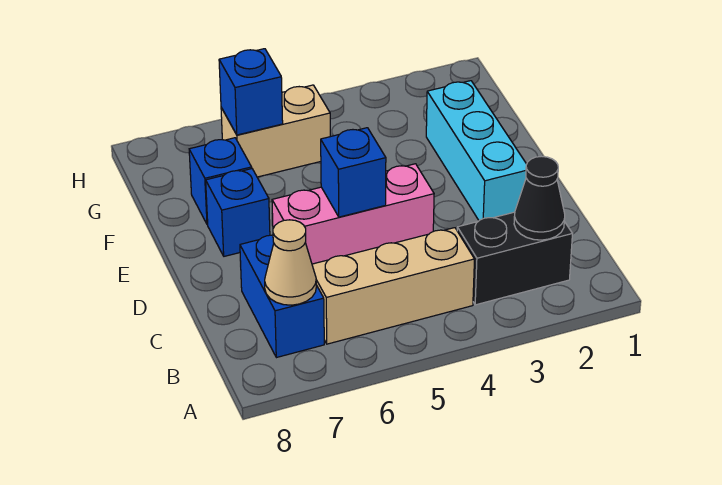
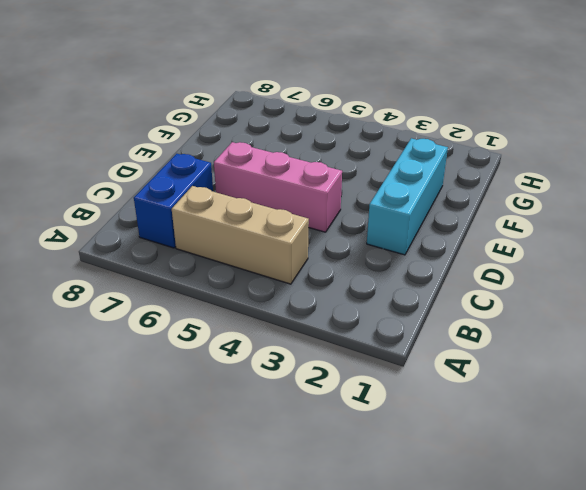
none -> black 1x2 brick [457,212,572,305]
none -> blue 1x1 brick [206,169,270,256]
none -> blue 1x1 brick [189,138,252,225]

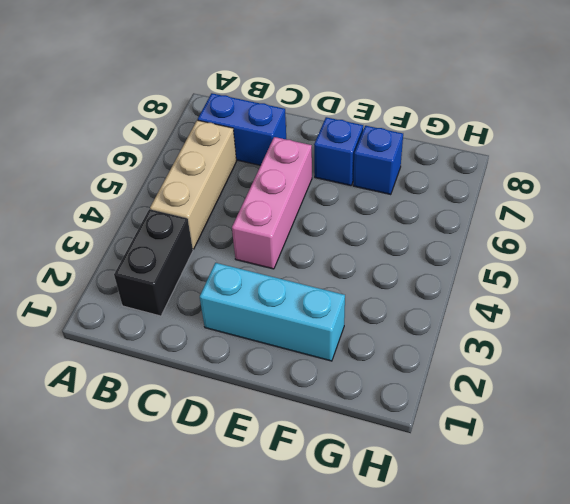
none -> tan 1x2 brick [221,85,330,177]
none -> black 1x1 cone [514,156,565,240]
none -> tan 1x1 cone [265,220,316,305]

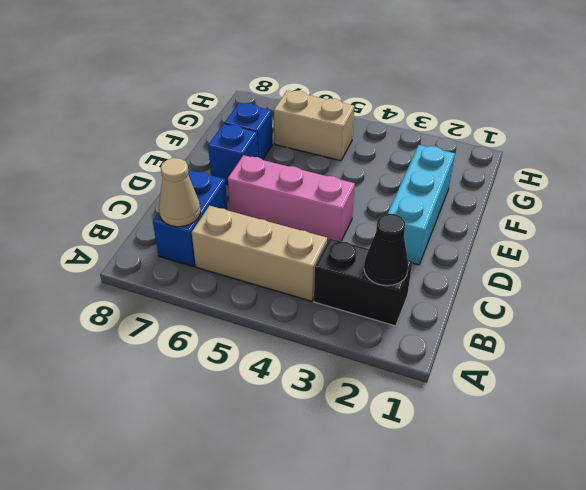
none -> blue 1x1 brick [321,128,386,217]
none -> blue 1x1 brick [219,49,283,135]

